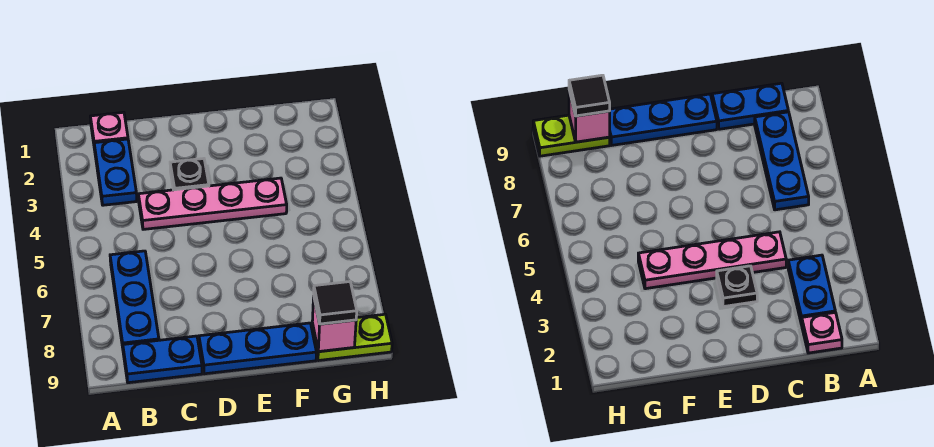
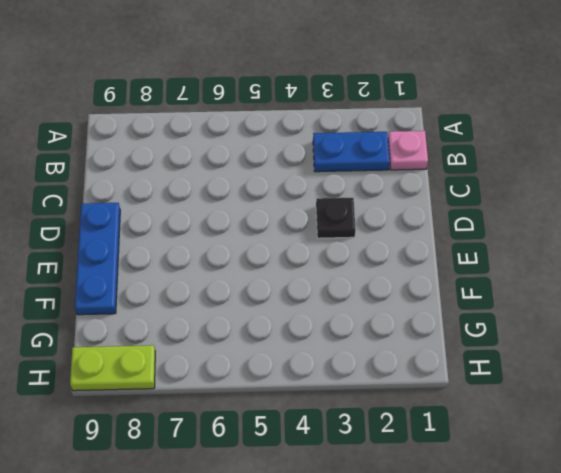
lime 1x2 plate [70,345,155,391] -> lime 1x2 plate turned to [312,314,392,361]
none -> blue 1x3 plate [110,251,159,347]
none -> blue 1x2 plate [123,336,202,383]

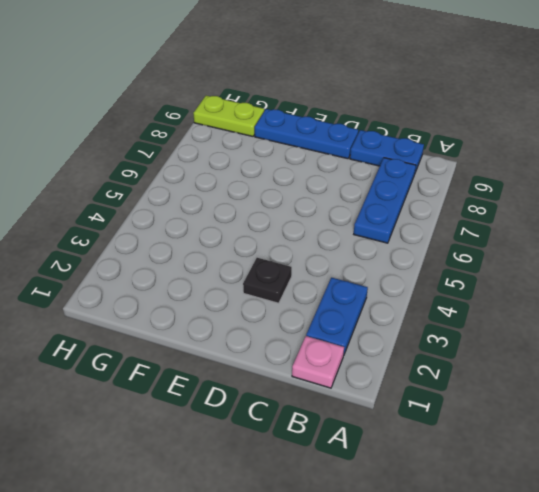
none -> pink 1x4 plate [138,178,287,229]
none -> pink 1x1 brick [312,297,356,352]

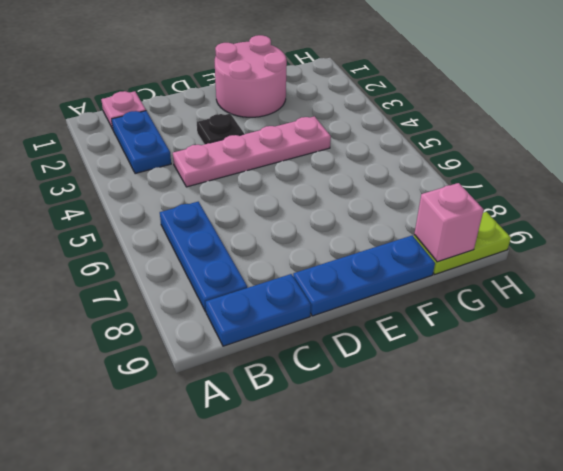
pink 2x2 round brick [215,35,287,117] -> none
none -> black 1x1 tile [314,282,357,324]

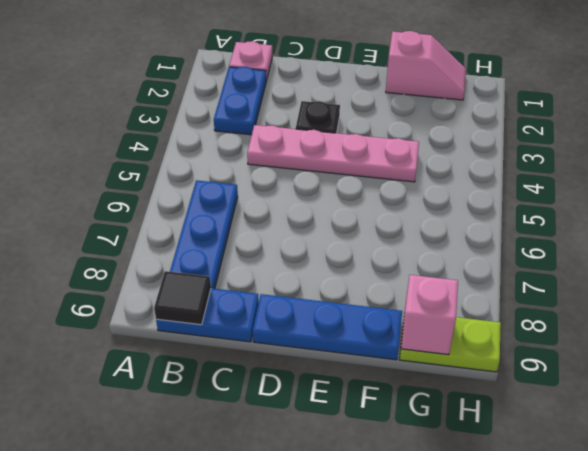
black 1x1 tile [154,271,211,325] -> black 1x1 tile moved to [314,282,357,324]
pink 1x2 slope [386,31,466,100] -> none

